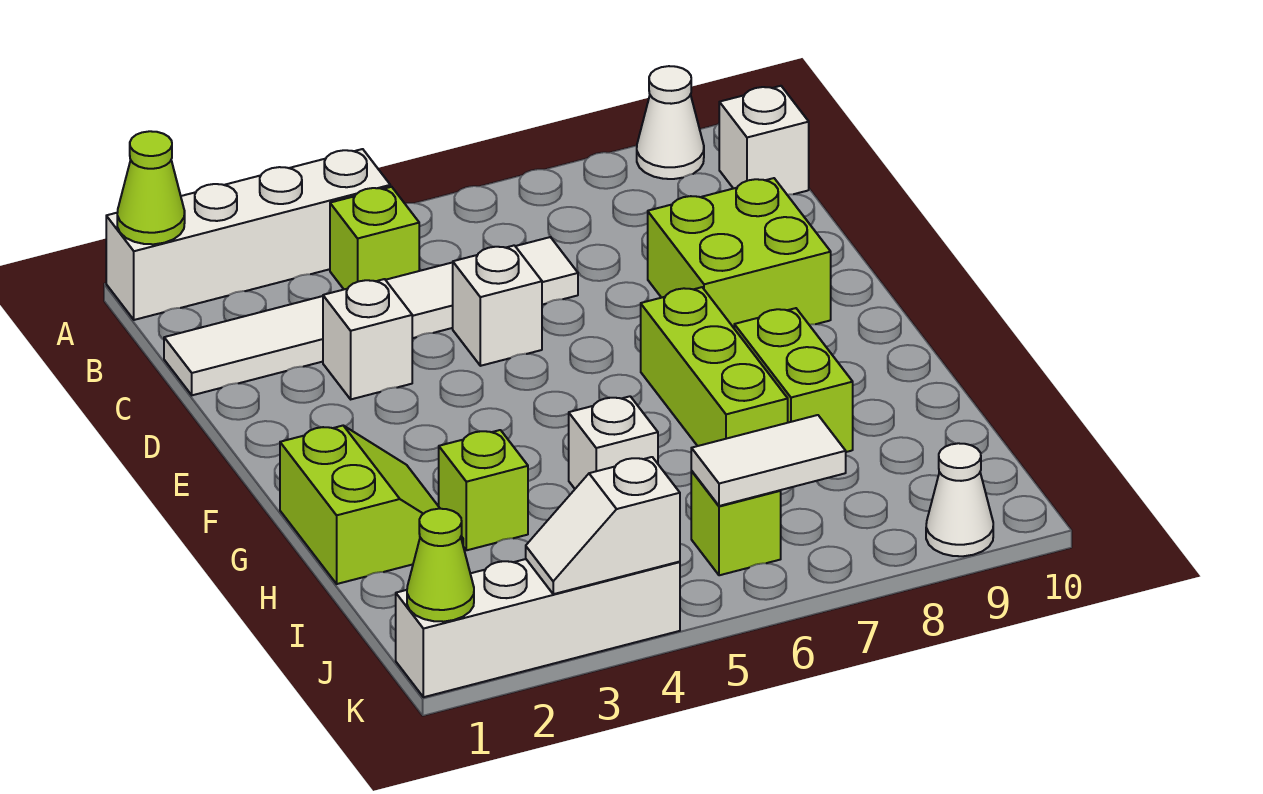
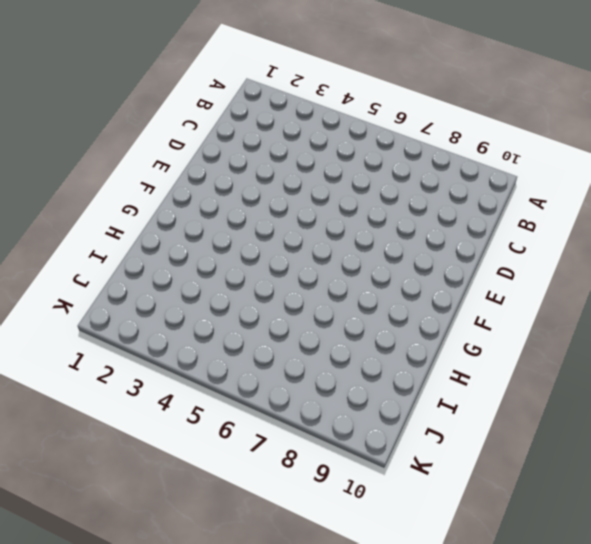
none -> white 1x4 brick [106,149,390,320]
none -> white 1x1 cone [637,66,704,179]
none -> lime 1x1 brick [330,187,419,289]

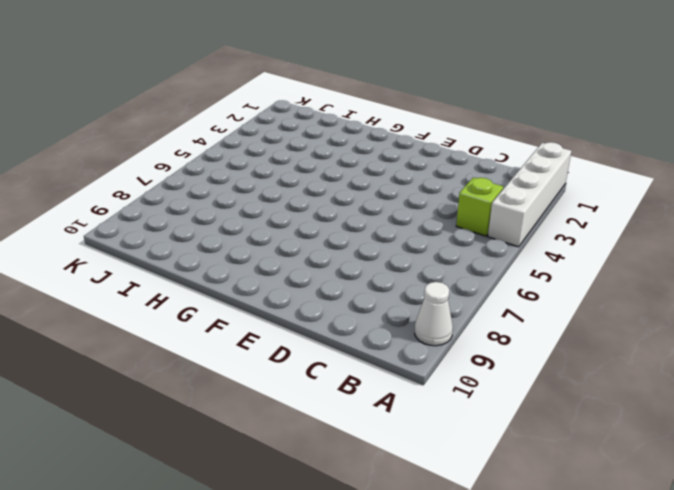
none -> white 1x1 brick [719,86,809,195]
none -> white 1x6 tile [164,237,578,395]
none -> white 1x1 brick [323,279,412,399]

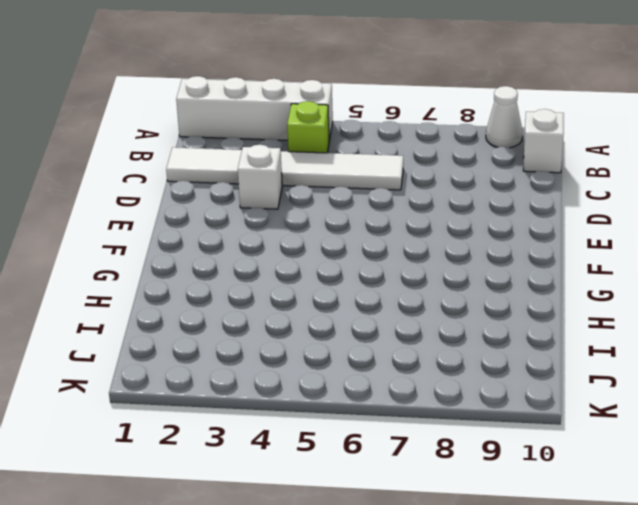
none -> white 1x1 brick [453,245,542,366]
none -> lime 2x2 brick [648,178,831,328]
none -> lime 1x3 brick [641,287,788,446]

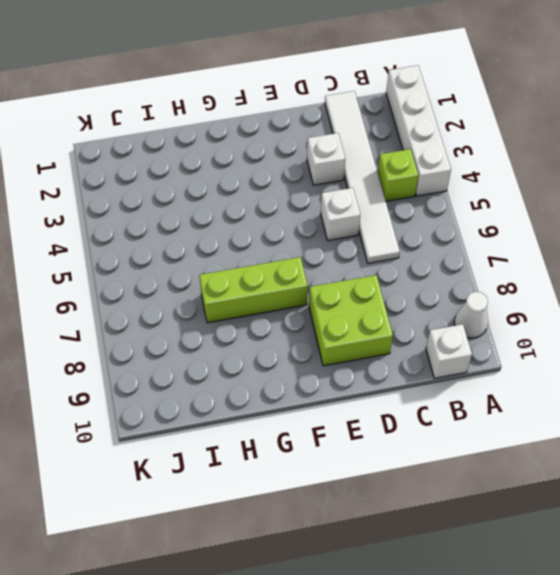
none -> lime 2x2 slope [280,426,463,584]
none -> lime 1x2 brick [734,308,853,452]
none -> lime 1x1 brick [439,430,528,550]

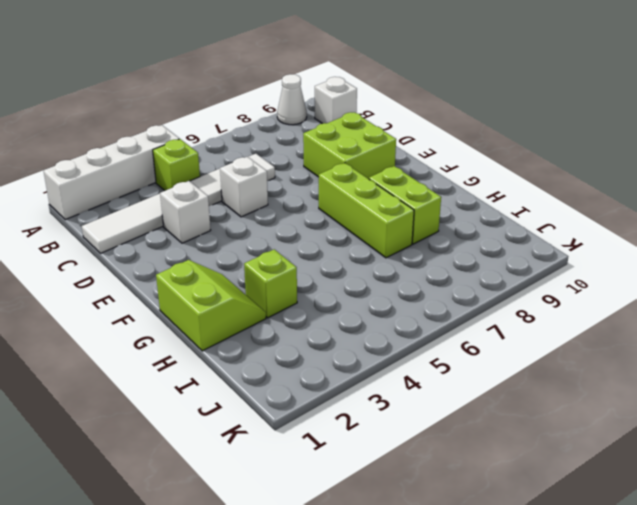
none -> white 1x1 brick [569,396,658,489]
none -> lime 1x1 brick [691,471,781,575]
none -> white 1x4 brick [396,559,680,697]

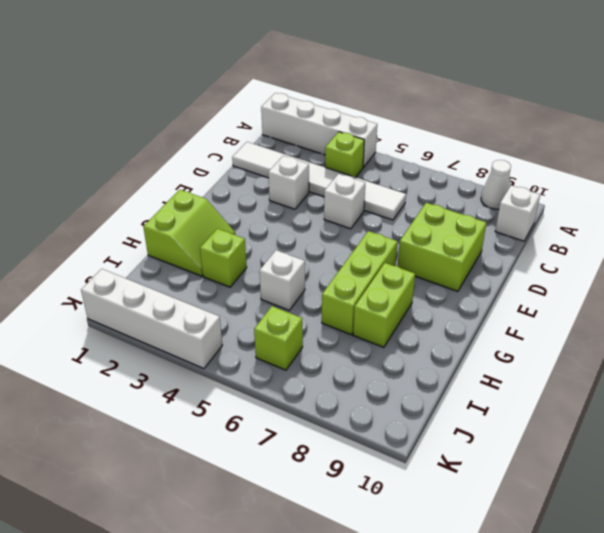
none -> white 1x1 cone [926,443,993,556]
none -> lime 1x1 cone [117,131,185,244]
none -> white 1x2 tile [691,415,846,506]

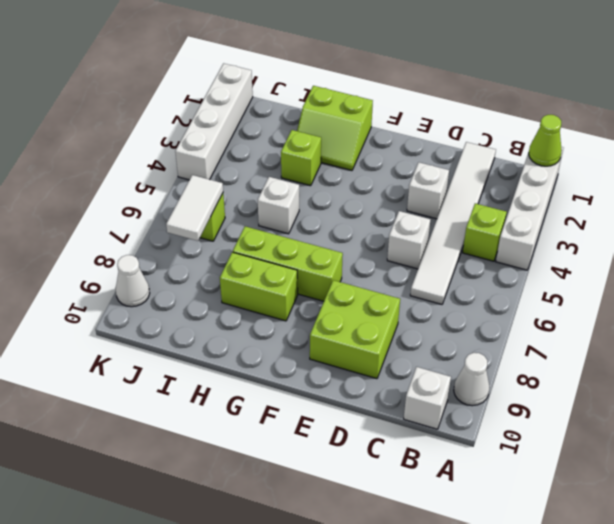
none -> lime 1x1 cone [407,509,474,622]
none -> white 1x2 slope [526,457,680,594]

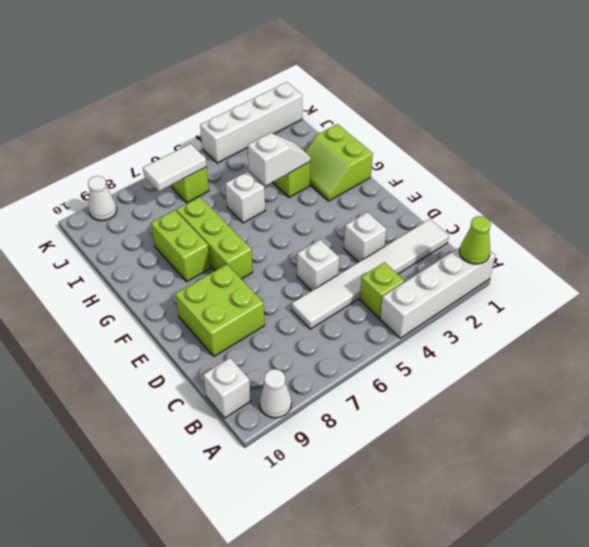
white 1x2 slope [248,133,311,186] -> white 1x2 slope moved to [526,457,680,594]
none -> lime 1x1 cone [407,509,474,622]

